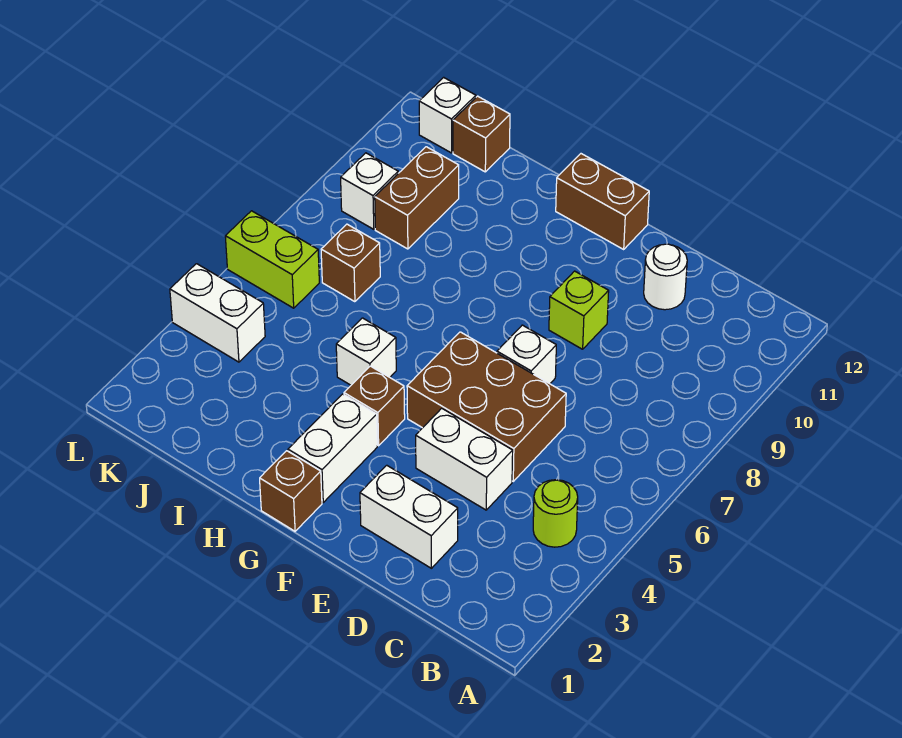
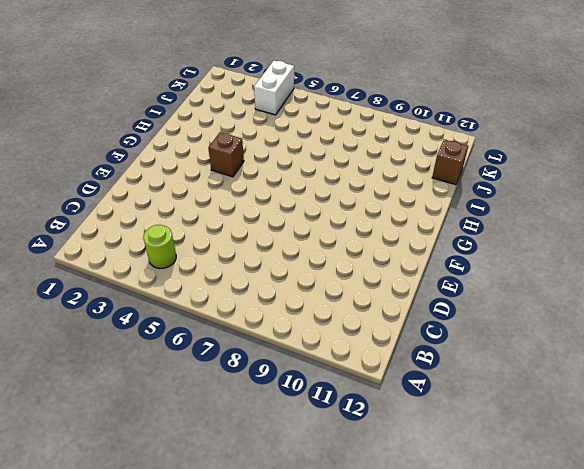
none -> white 1x2 brick [360,465,458,568]
none -> white 1x2 brick [416,408,513,510]
none -> brown 2x3 brick [407,332,566,481]

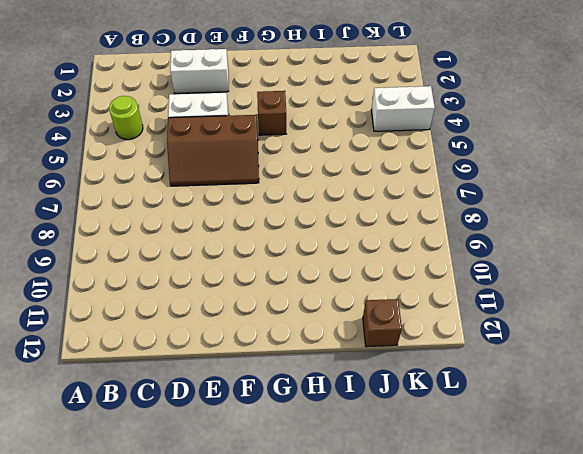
brown 2x3 slope [167,115,259,186] -> brown 2x3 brick [407,332,566,481]
none -> white 1x1 round brick [644,244,687,310]
none -> white 1x1 brick [497,325,556,384]
none -> lime 1x1 brick [549,271,609,349]

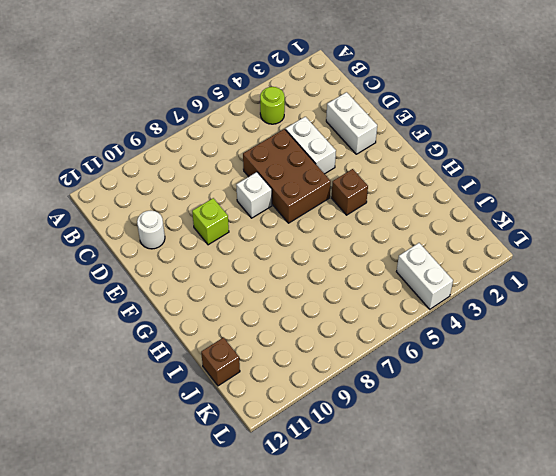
none -> brown 1x2 brick [556,154,649,249]
none -> brown 1x1 brick [260,451,322,531]
none -> white 1x2 brick [288,394,377,502]

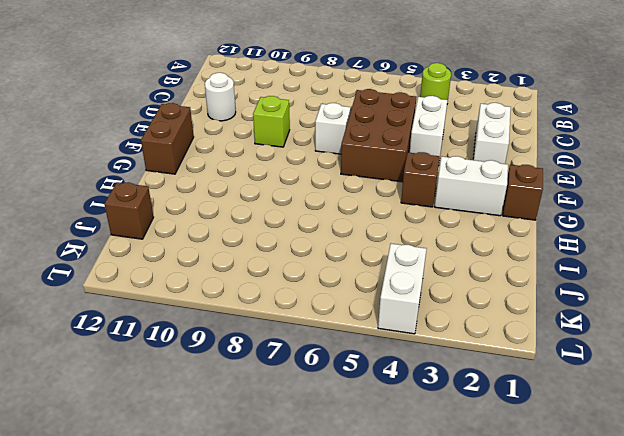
none -> white 1x1 brick [336,318,396,385]
none -> brown 1x1 brick [321,224,380,302]
none -> brown 1x2 brick [375,147,459,249]

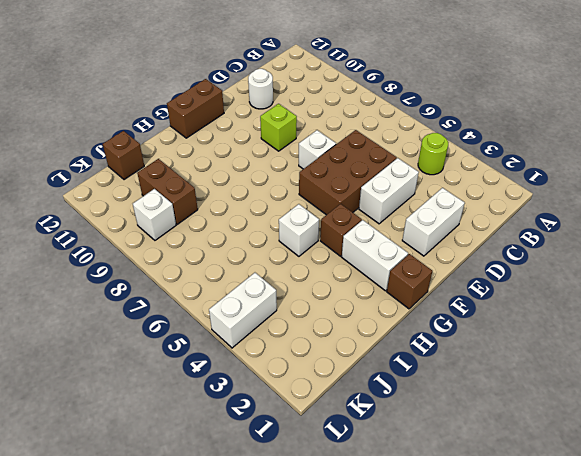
none -> brown 1x1 brick [321,224,380,302]
none -> lime 1x2 brick [225,211,319,308]
none -> white 1x1 brick [419,77,476,153]

